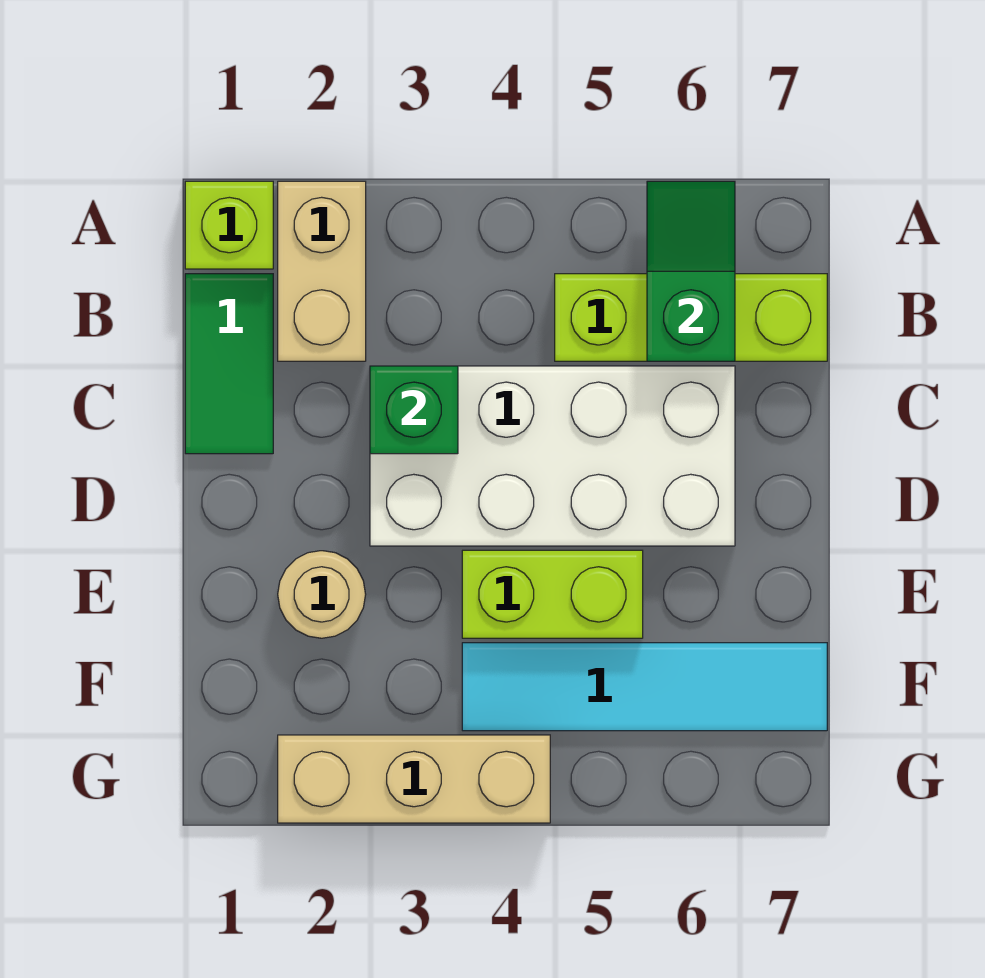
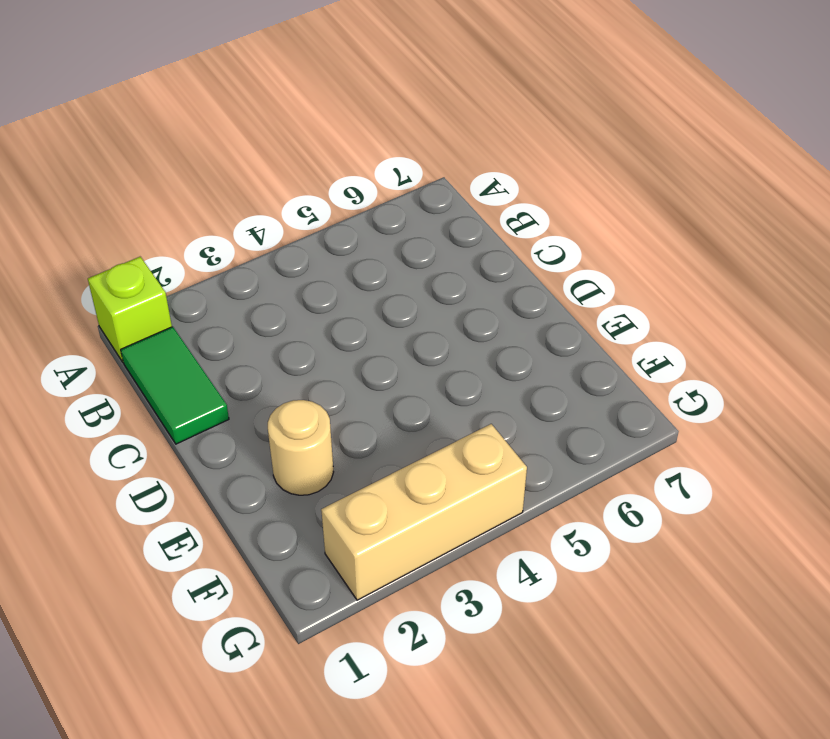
none -> tan 1x2 brick [278,181,366,361]
none -> lime 1x3 brick [555,274,827,361]

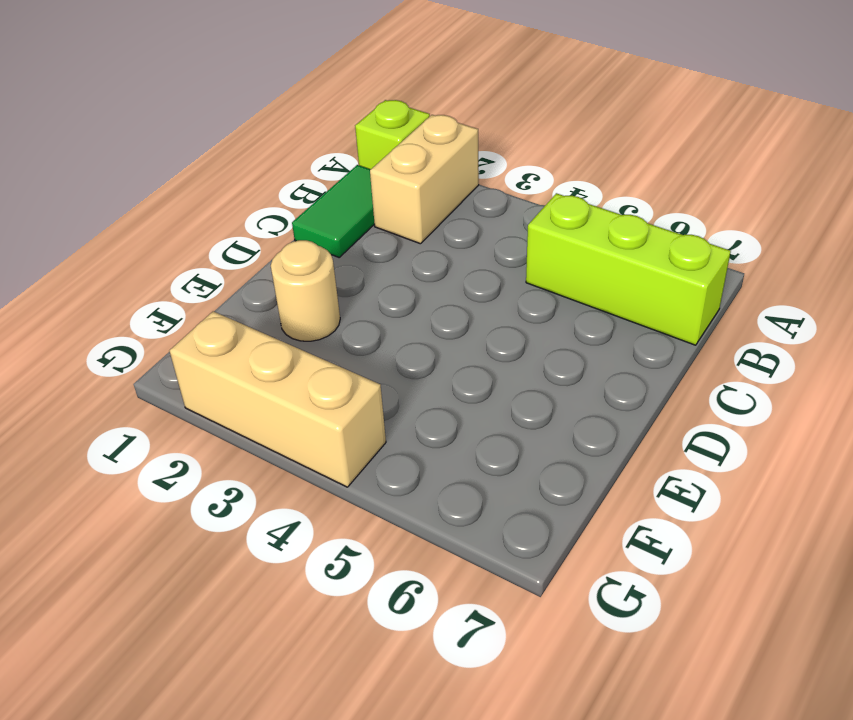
none -> white 2x4 brick [370,366,735,546]
none -> lime 1x2 brick [462,550,643,638]

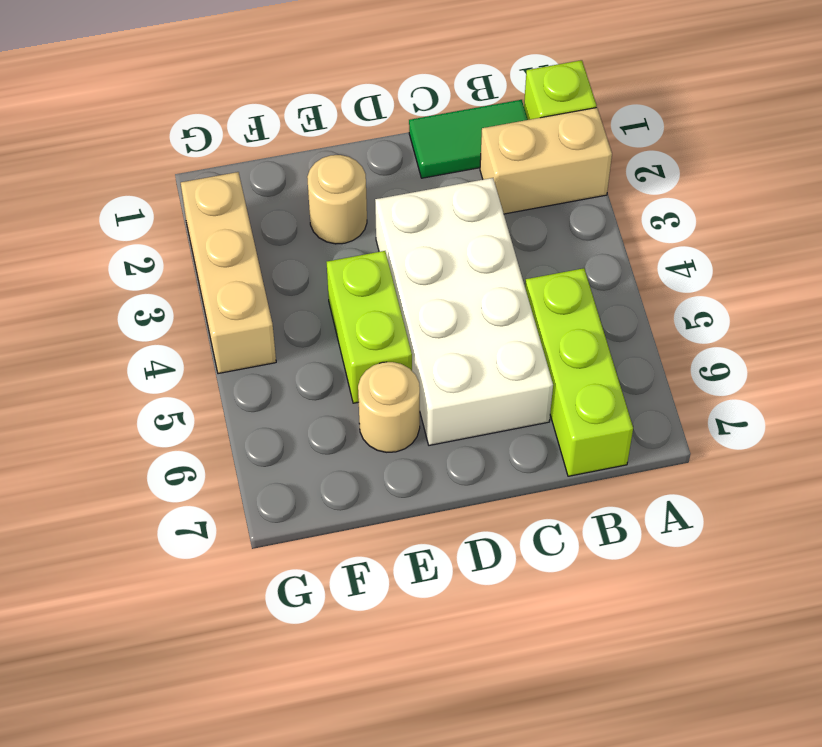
tan 1x1 round brick [358,362,420,452] -> none
none -> cyan 1x4 tile [462,643,827,731]
none -> green 1x2 slope [647,181,735,361]

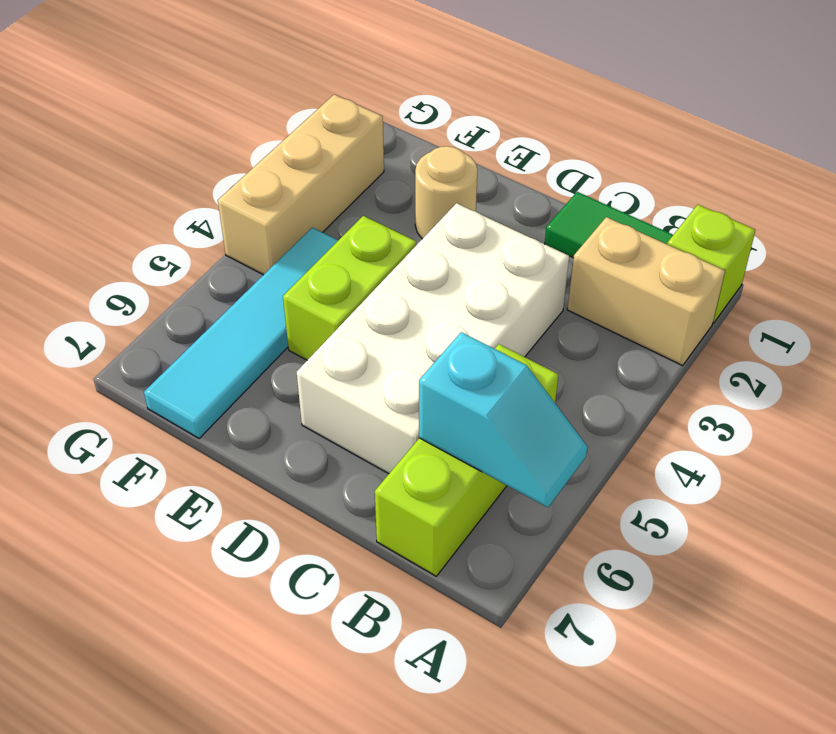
cyan 1x2 slope [419,332,587,507] -> green 1x2 slope [647,181,735,361]
none -> green 1x1 brick [370,366,458,454]

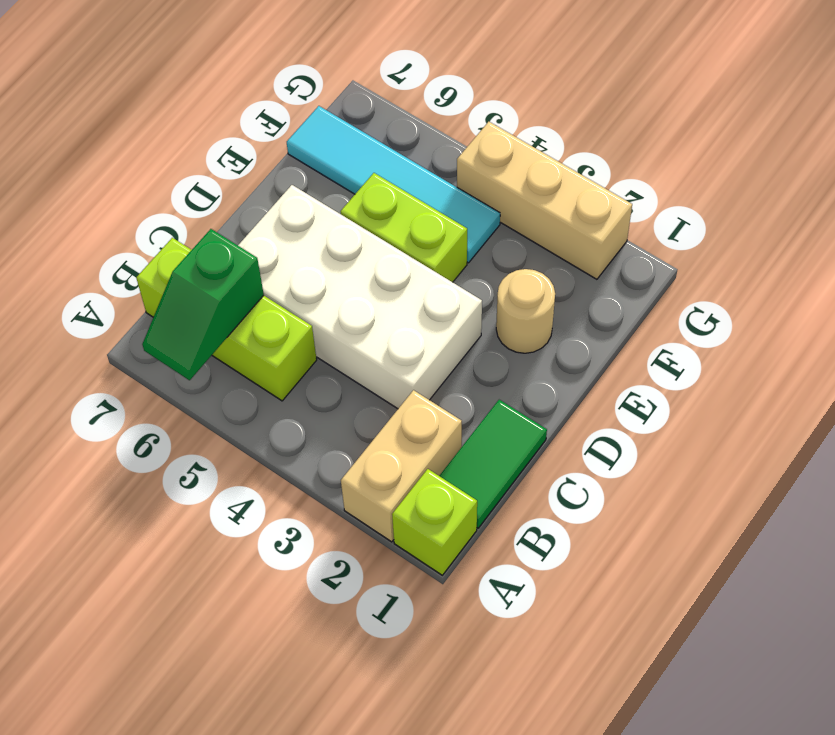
none -> green 1x1 brick [370,366,458,454]

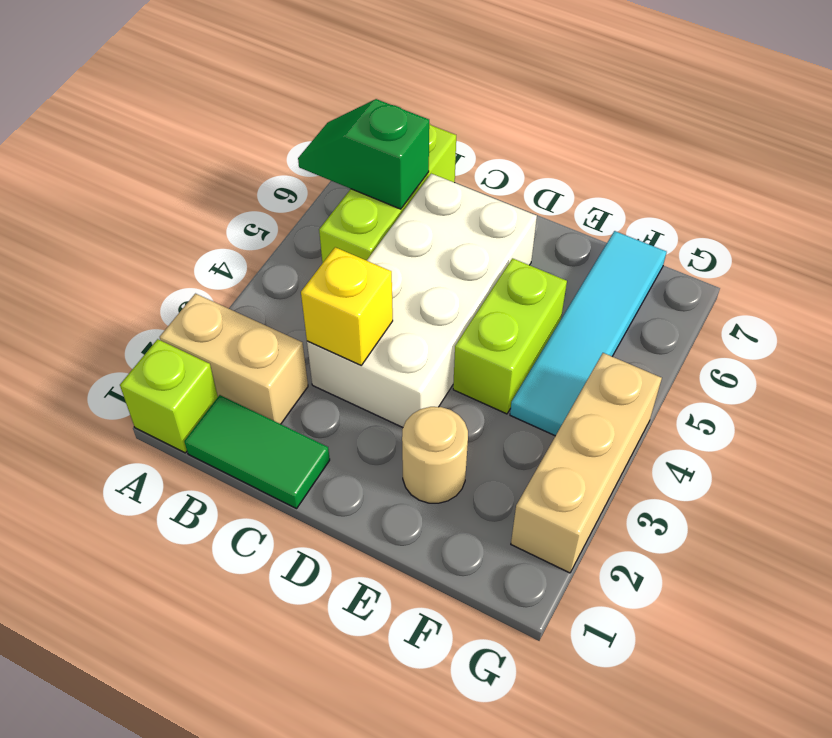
yellow 1x1 brick [301,247,393,365] -> green 1x1 brick [370,366,458,454]

